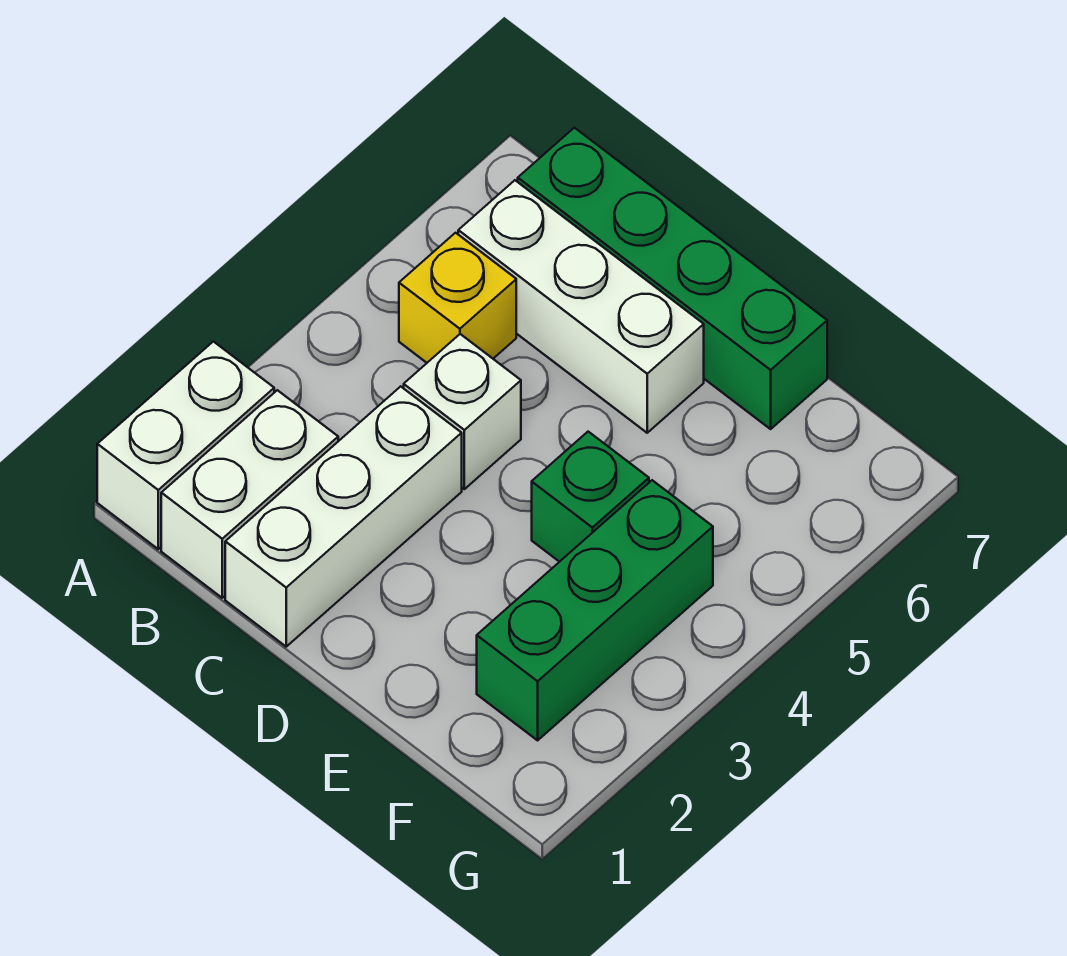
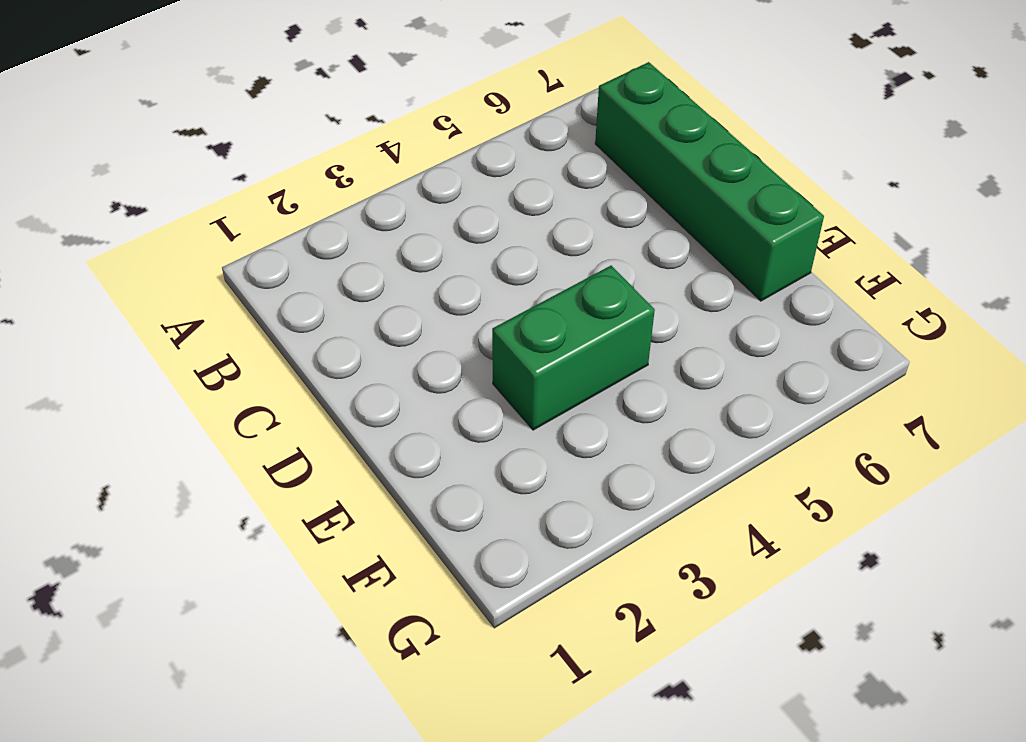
green 1x2 brick [492,266,655,430] -> green 1x1 brick [532,432,649,562]
none -> white 1x2 brick [97,341,274,549]
none -> white 1x2 brick [161,390,338,598]

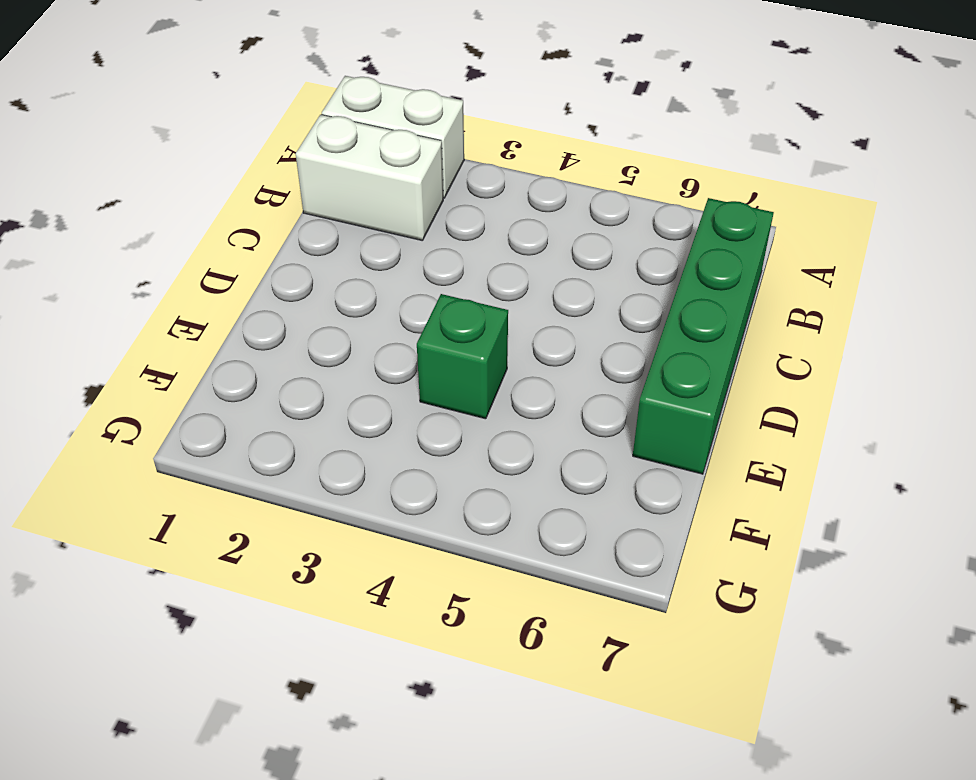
none -> yellow 1x1 brick [399,233,516,363]
none -> white 1x3 brick [458,180,704,433]

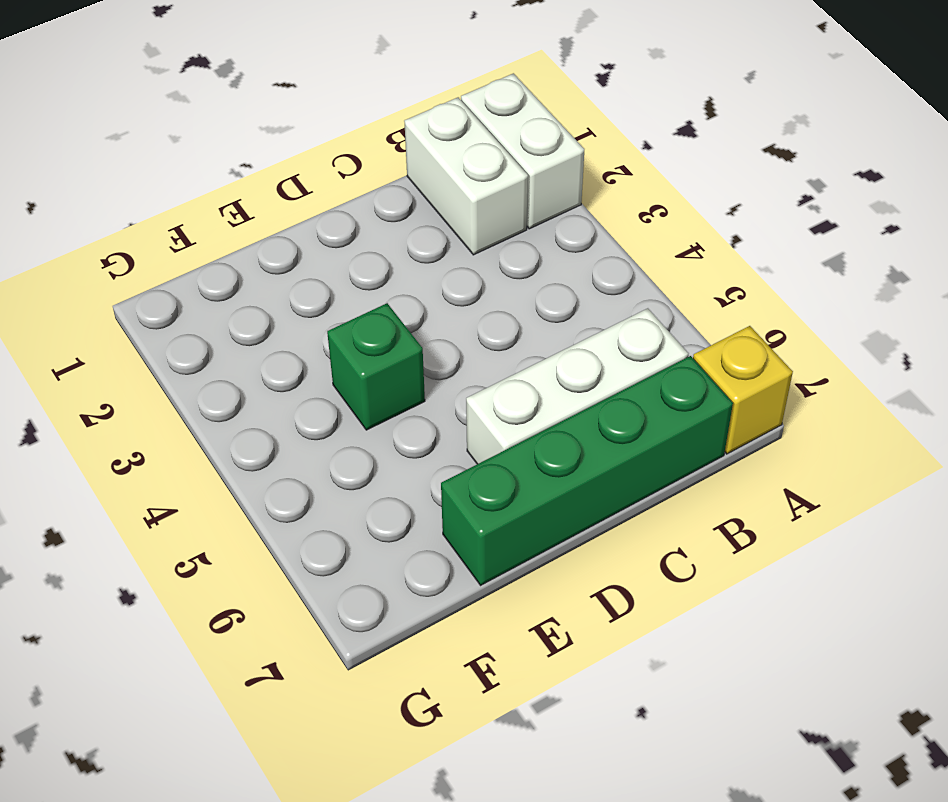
yellow 1x1 brick [693,326,793,454] -> yellow 1x1 brick moved to [399,233,516,363]
none -> white 1x3 brick [225,386,462,647]
none -> white 1x1 brick [404,334,521,489]

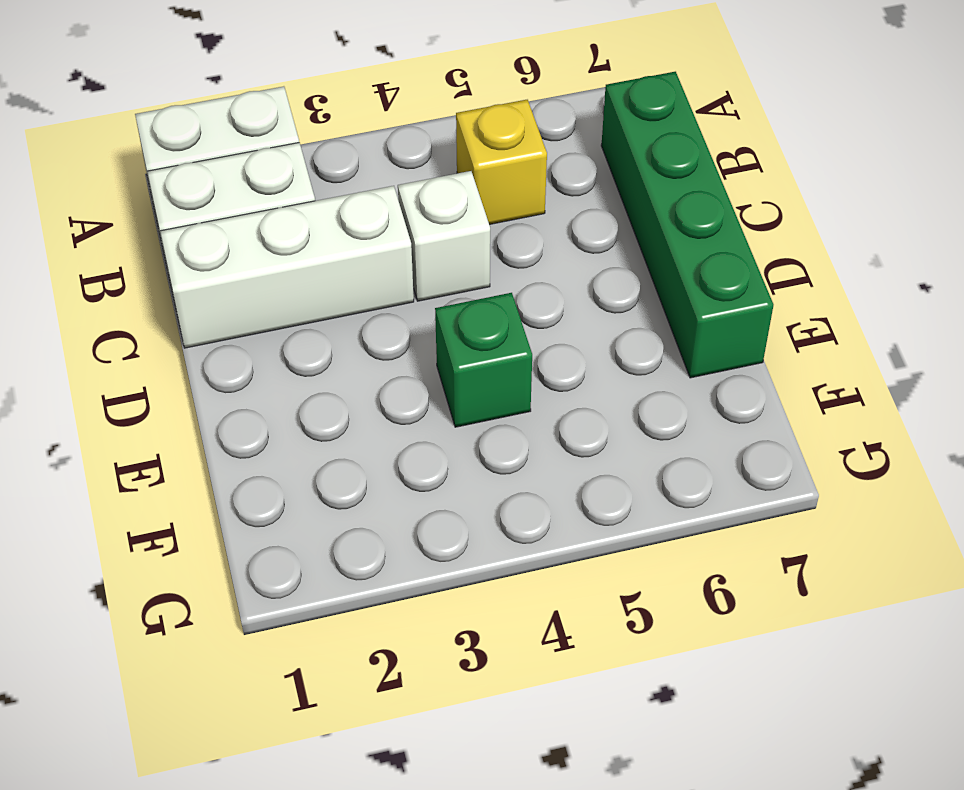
none -> white 1x3 brick [458,180,704,433]
none -> green 1x3 brick [477,480,713,740]

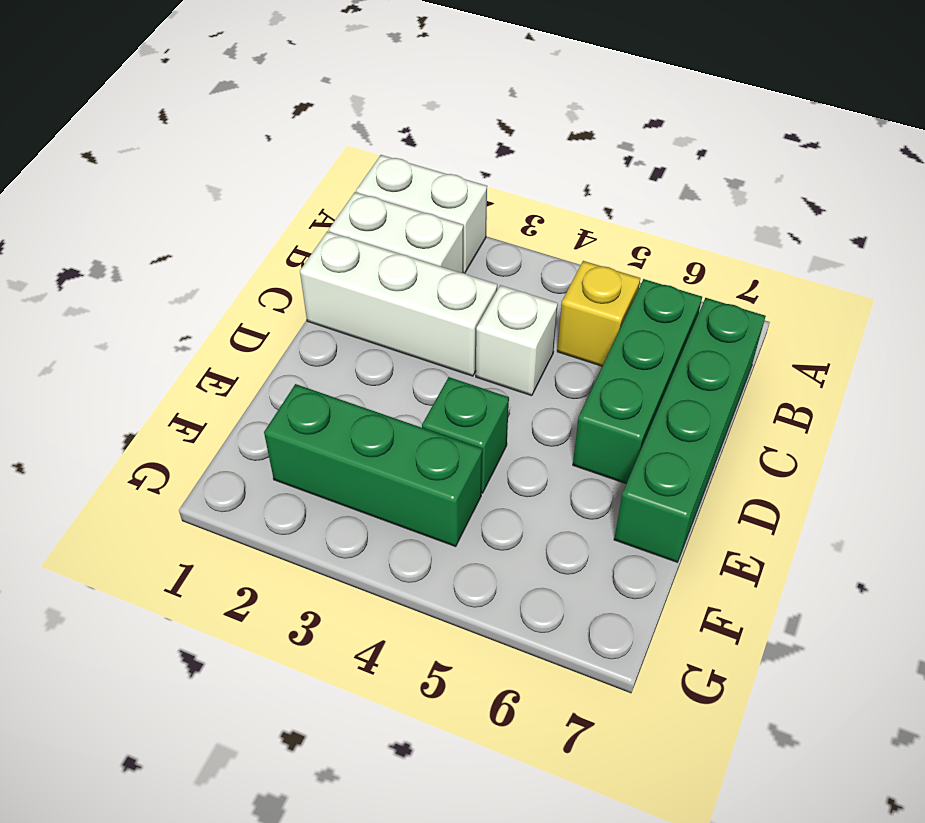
green 1x3 brick [573,279,702,484] -> white 1x3 brick [458,180,704,433]

